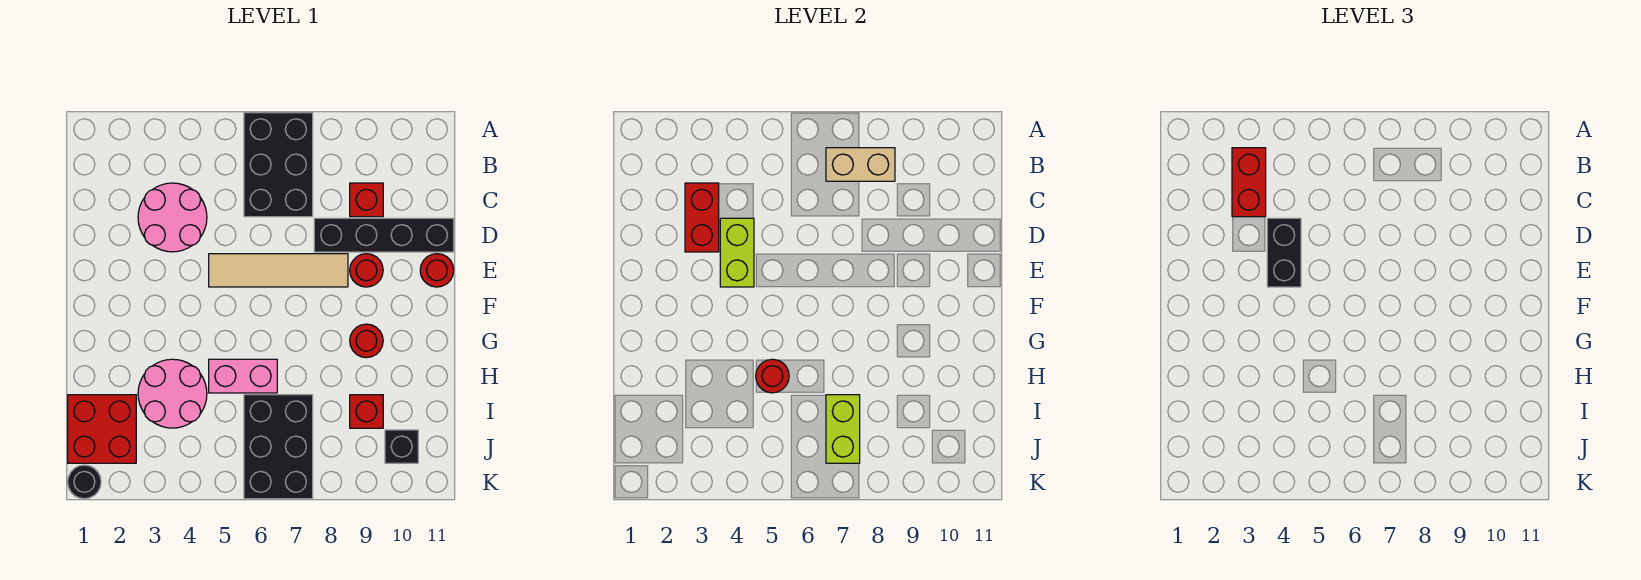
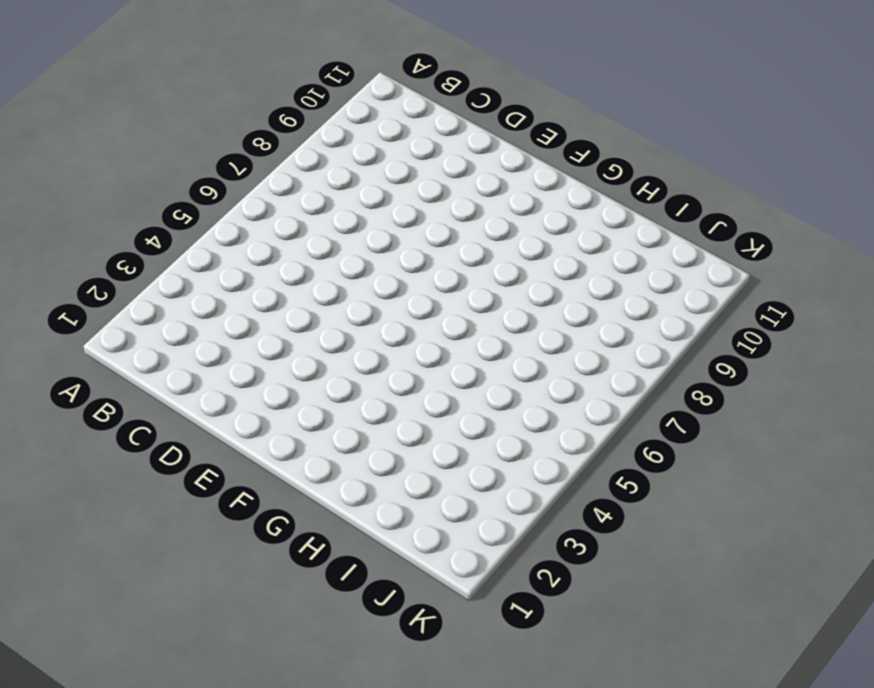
none -> black 2x3 brick [244,113,313,217]
none -> pink 2x2 round brick [138,183,207,252]
none -> red 1x1 brick [350,183,383,217]

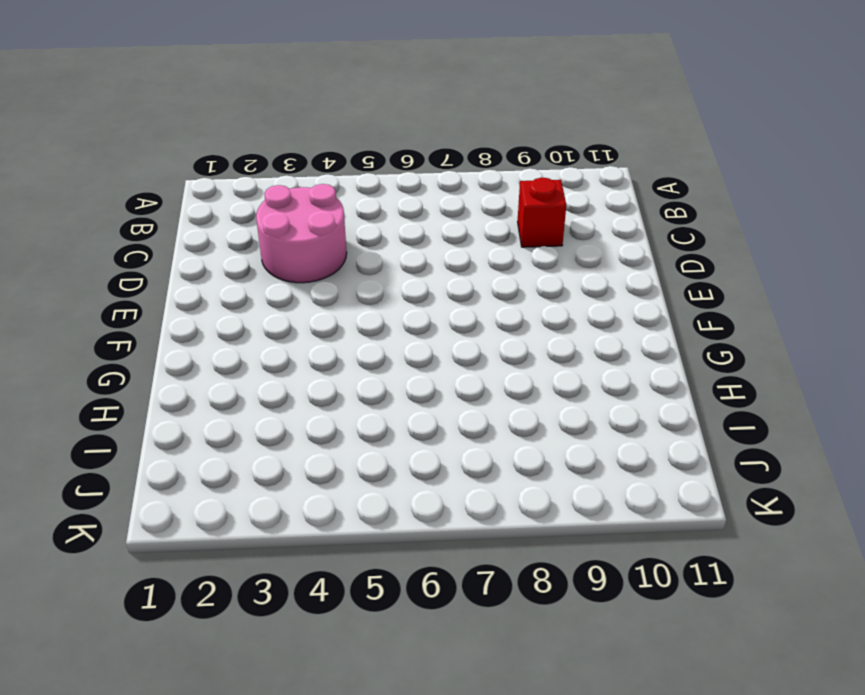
none -> black 2x3 brick [244,113,313,217]
none -> black 1x4 brick [314,218,454,252]
none -> tan 1x4 tile [209,254,348,287]

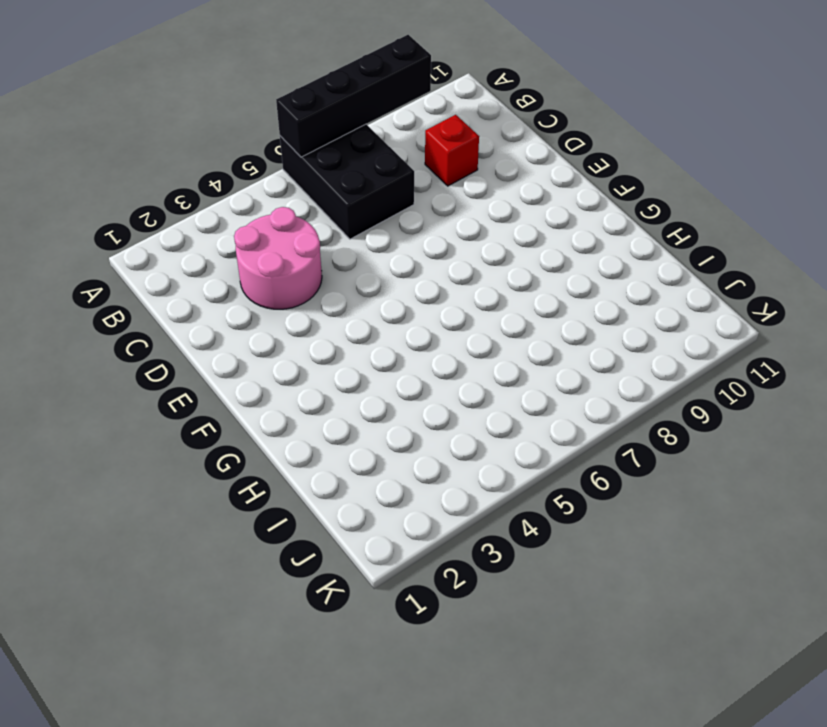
black 1x4 brick [276,35,431,157] -> black 1x4 brick moved to [314,218,454,252]
none -> tan 1x4 tile [209,254,348,287]
none -> red 1x1 round brick [350,254,383,287]
none -> red 1x1 round brick [420,254,454,287]

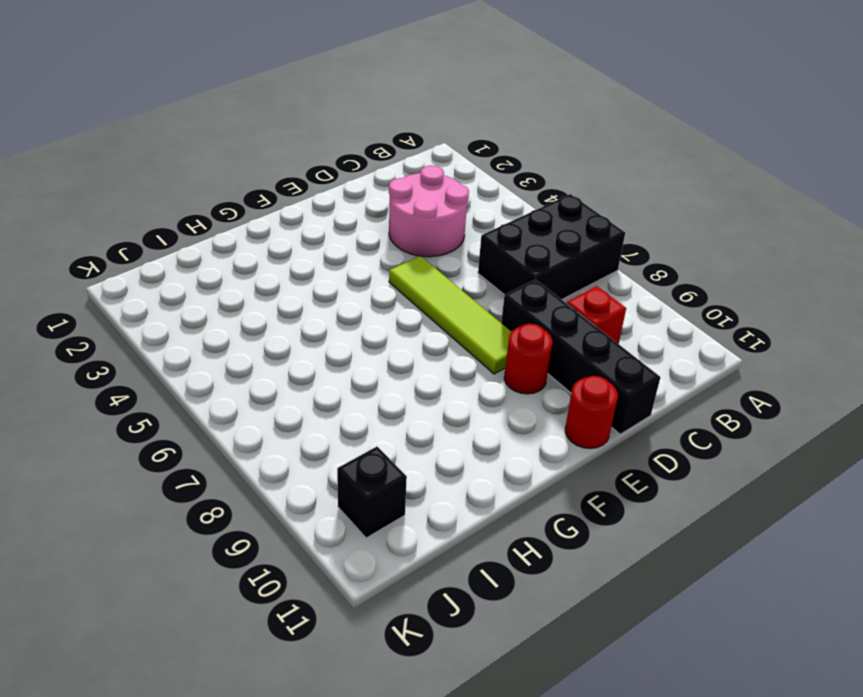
lime 1x4 tile [389,256,511,374] -> tan 1x4 tile [209,254,348,287]
none -> red 1x1 round brick [350,324,383,358]
none -> pink 2x2 round brick [138,359,207,428]
none -> pink 1x2 brick [209,359,277,393]

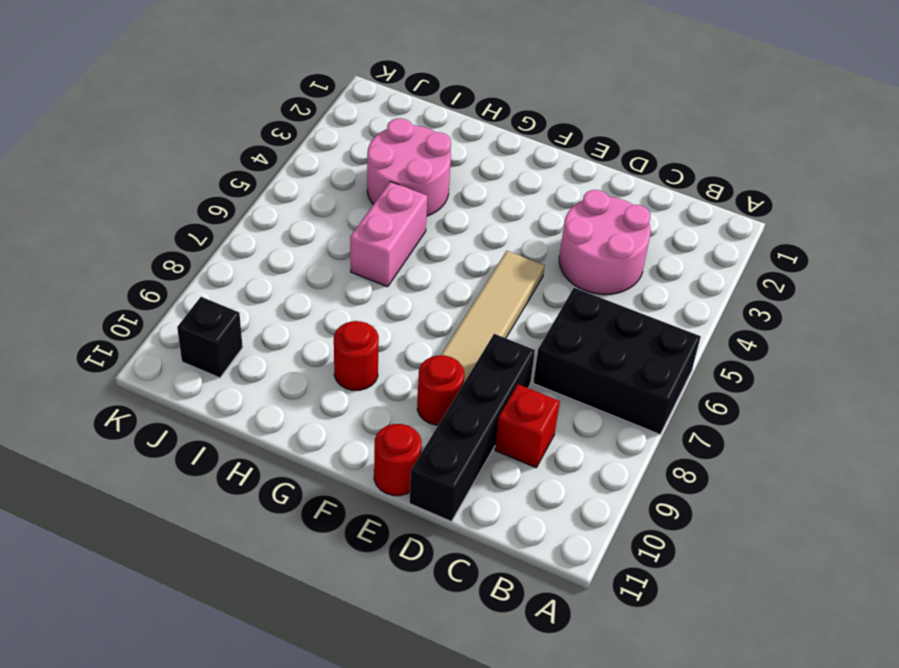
none -> red 2x2 brick [68,395,136,463]
none -> black 2x3 brick [244,395,313,499]
none -> red 1x1 brick [350,395,383,428]

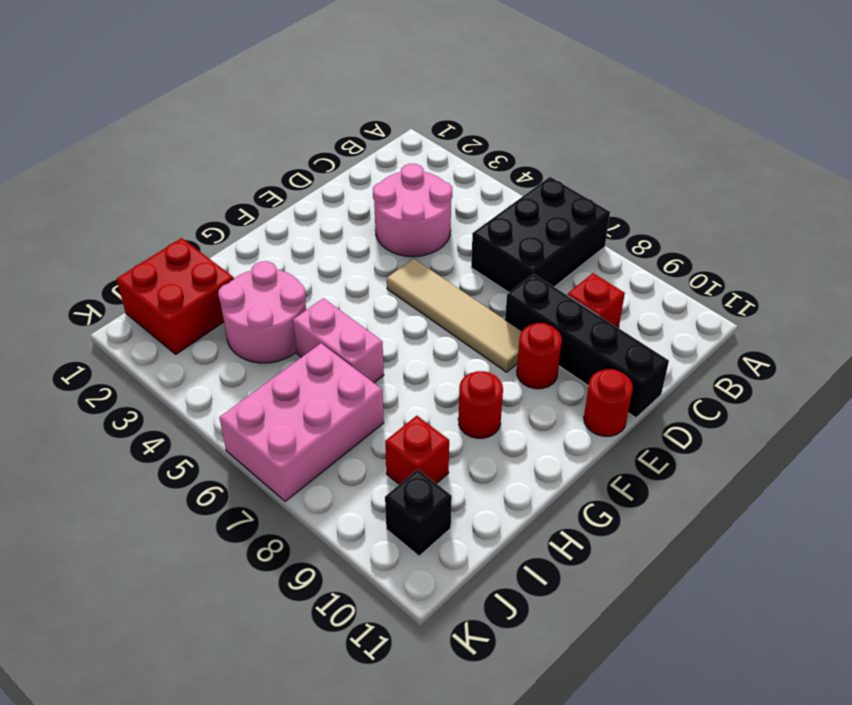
pink 2x3 brick [219,343,384,502] -> black 2x3 brick [244,395,313,499]
none -> black 1x1 round brick [68,465,101,499]
none -> tan 1x2 brick [826,148,895,181]
none -> red 1x2 brick [685,183,719,252]

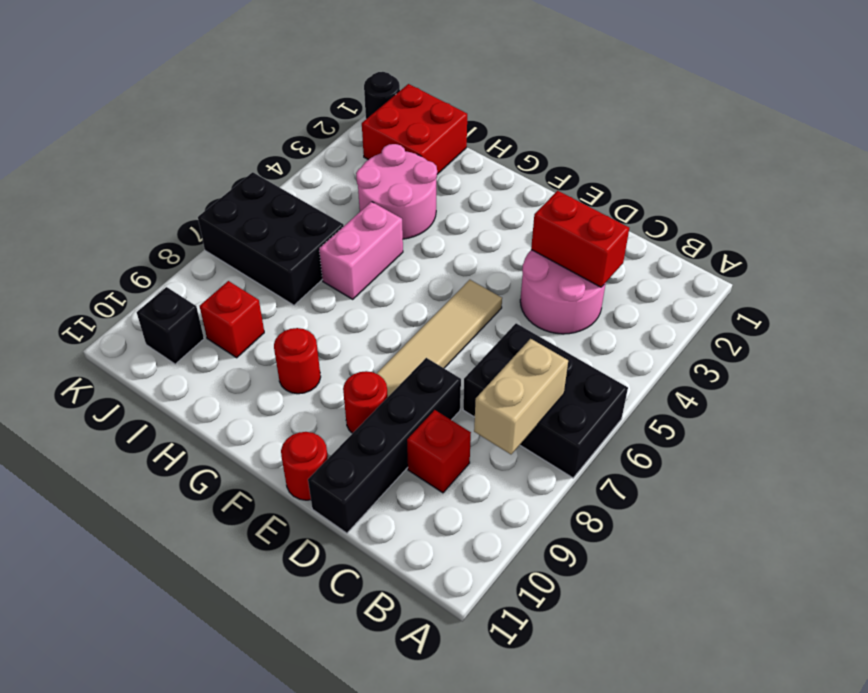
none -> lime 1x2 brick [720,218,754,287]
none -> red 1x1 round brick [756,359,789,393]
none -> lime 1x2 brick [826,395,860,463]

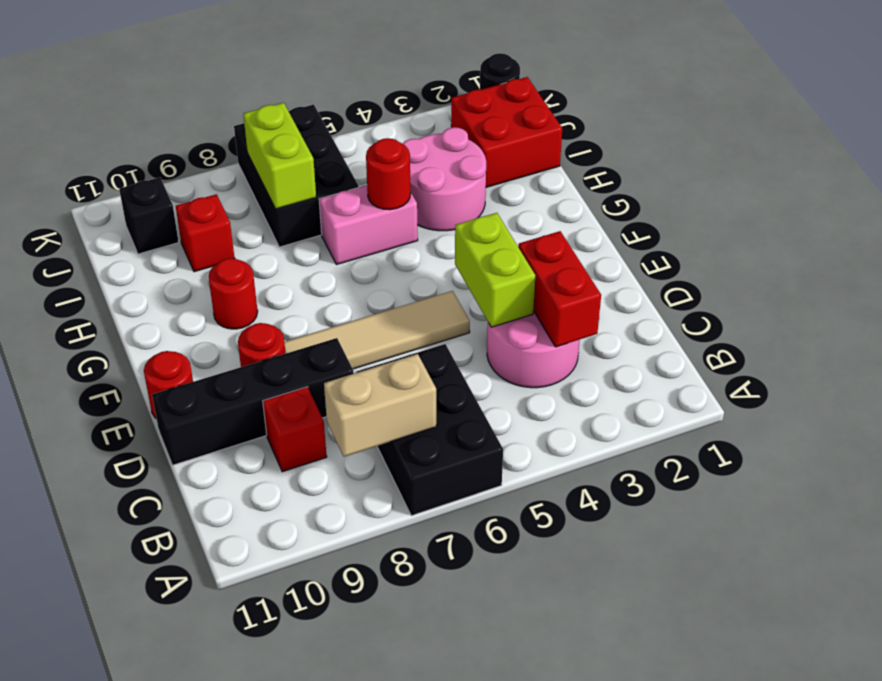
none -> red 1x2 brick [1232,148,1266,217]
none -> black 1x2 brick [1267,218,1301,287]

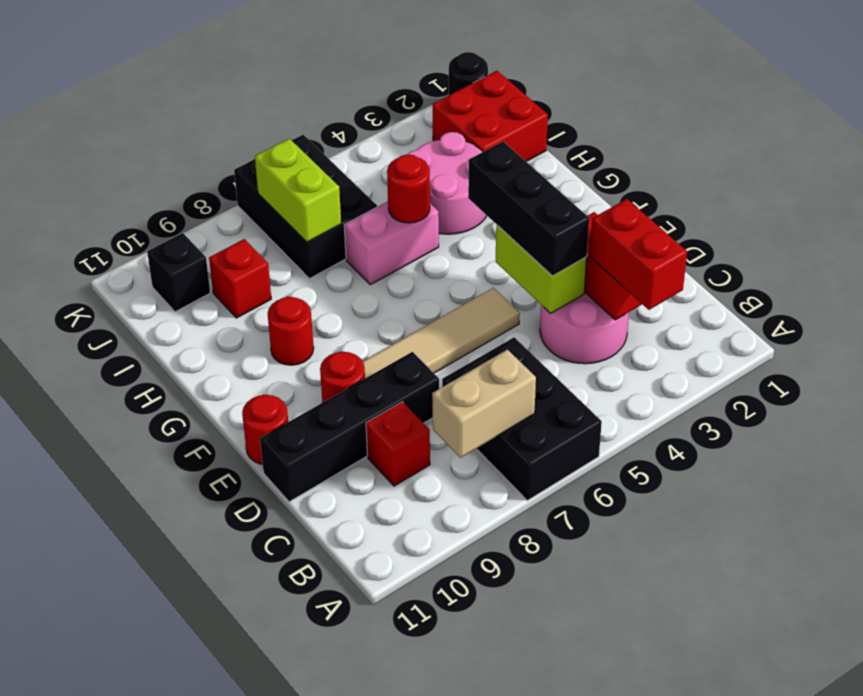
black 1x3 brick [468,142,589,276] -> black 1x2 brick [1267,218,1301,287]

